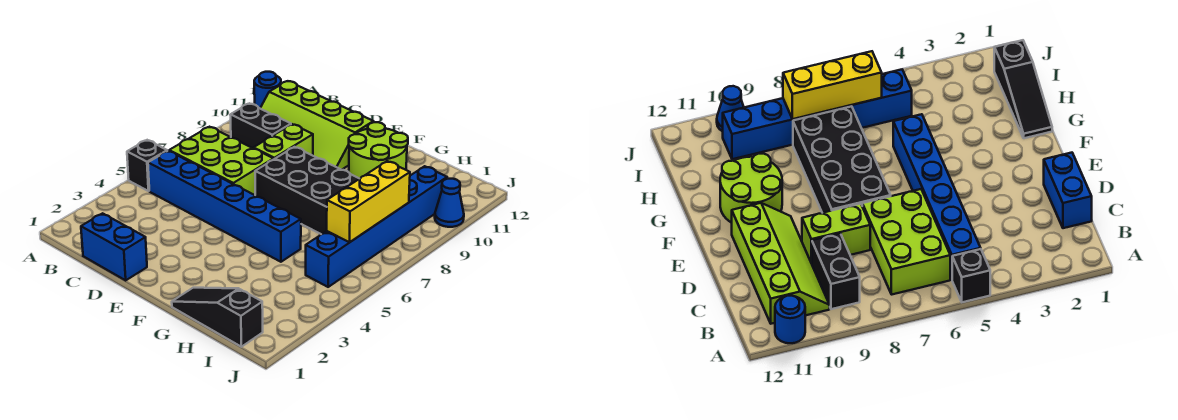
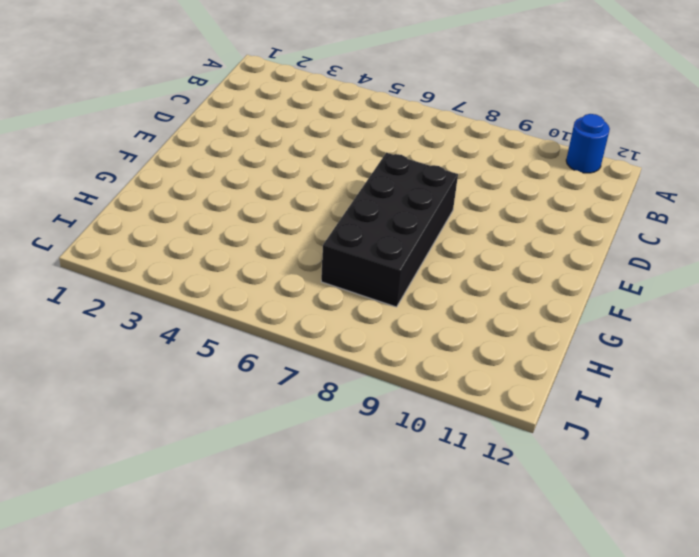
none -> black 1x1 brick [127,140,167,191]
none -> blue 1x6 brick [148,151,301,262]
none -> lime 2x3 brick [169,127,273,195]

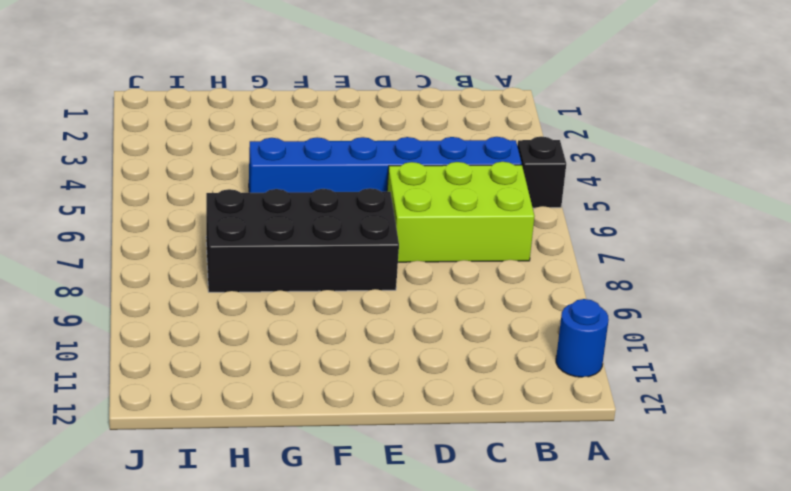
none -> black 1x2 brick [230,103,291,148]
none -> lime 2x4 slope [260,81,374,170]
none -> blue 1x2 brick [81,213,147,280]

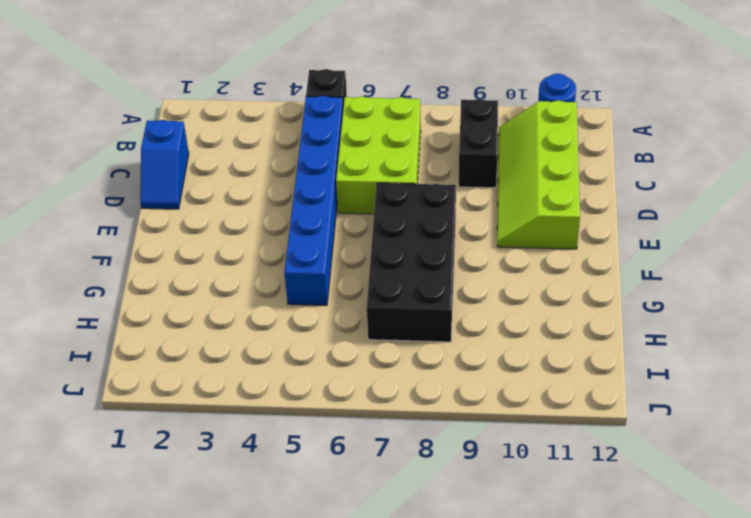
blue 1x2 slope [140,120,189,209] -> blue 1x2 brick [81,213,147,280]
none -> lime 1x2 brick [253,124,313,159]
none -> lime 2x2 round brick [349,122,408,179]
none -> black 1x3 slope [172,288,263,347]

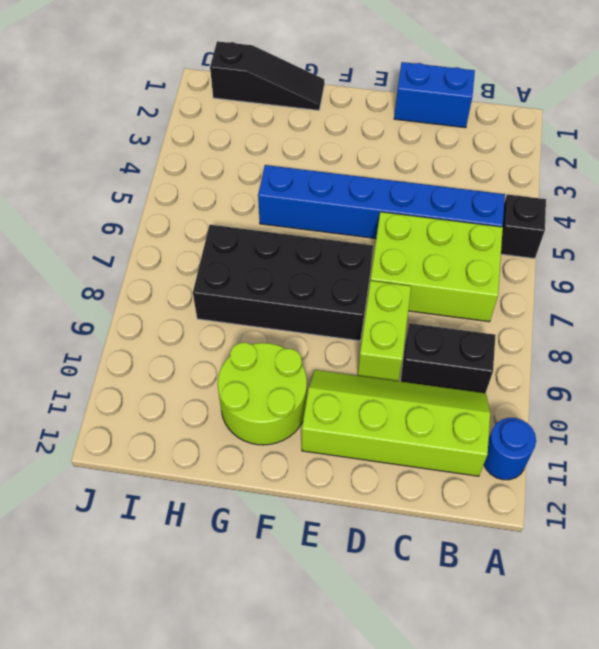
none -> blue 1x6 brick [306,166,447,287]
none -> blue 1x1 cone [435,179,464,227]
none -> yellow 1x3 brick [327,161,410,242]

